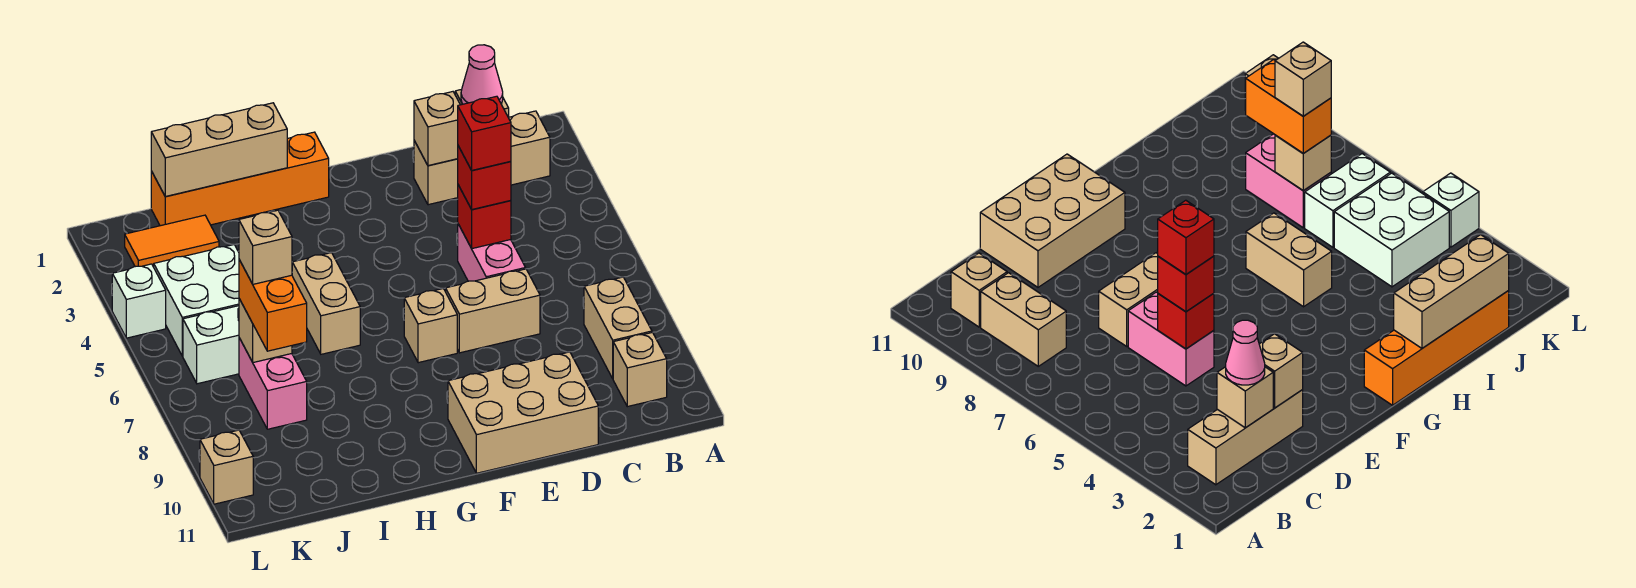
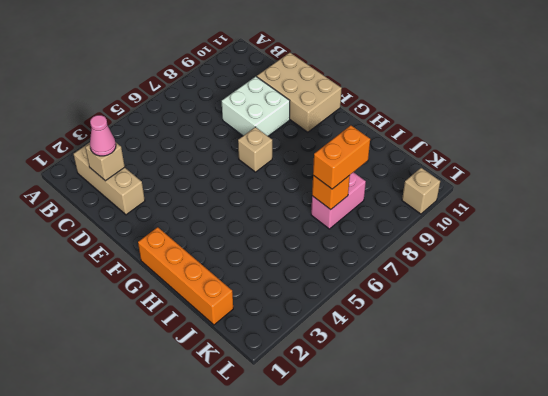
white 2x2 brick [222,77,290,136] -> white 2x2 brick moved to [154,245,239,356]
orange 1x1 brick [312,175,350,210] -> tan 1x1 brick [239,299,292,363]
none -> tan 1x2 brick [584,277,652,378]
none -> tan 1x1 brick [613,332,667,407]
none -> pink 1x2 brick [458,224,526,281]

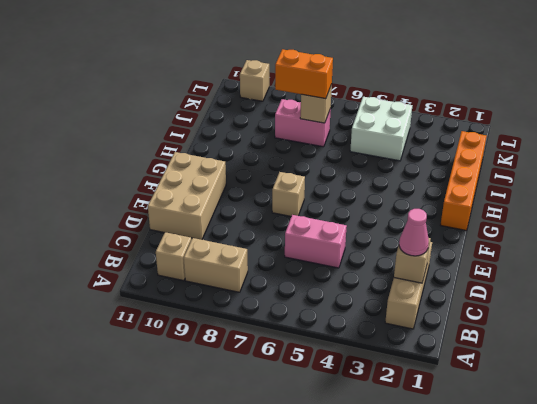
none -> tan 1x2 brick [446,269,540,353]
none -> tan 1x2 brick [292,253,360,354]
none -> orange 1x2 tile [125,215,219,267]

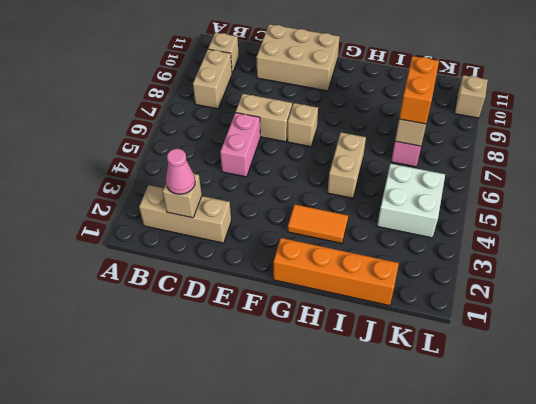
orange 1x2 tile [288,204,348,243] -> orange 1x2 tile moved to [125,215,219,267]
none -> white 1x2 brick [183,306,239,384]
none -> white 1x1 brick [112,264,166,338]
none -> tan 1x1 brick [414,92,460,166]

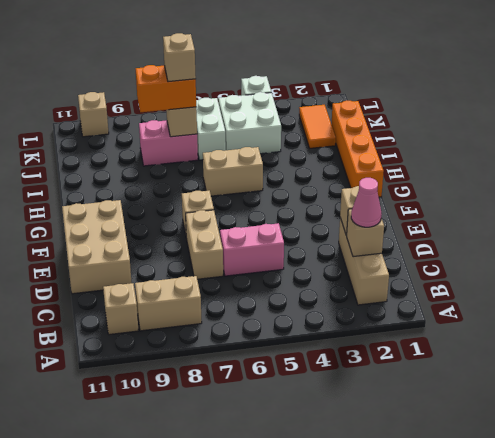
none -> red 1x1 brick [458,185,511,249]
none -> tan 1x3 brick [151,103,287,196]
none -> red 1x1 brick [458,146,511,209]

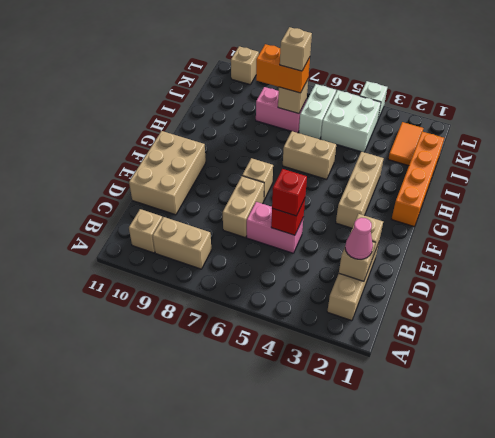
tan 1x3 brick [336,152,384,228] -> tan 1x3 brick moved to [151,103,287,196]
none -> red 1x1 brick [458,96,511,170]

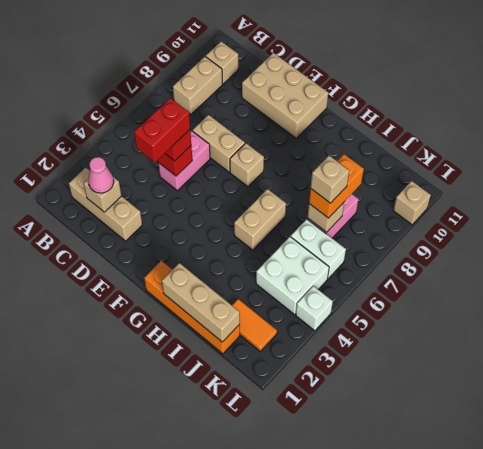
red 1x2 brick [134,98,190,162] -> red 1x1 brick [458,96,511,170]
none -> tan 1x1 brick [414,92,460,166]

